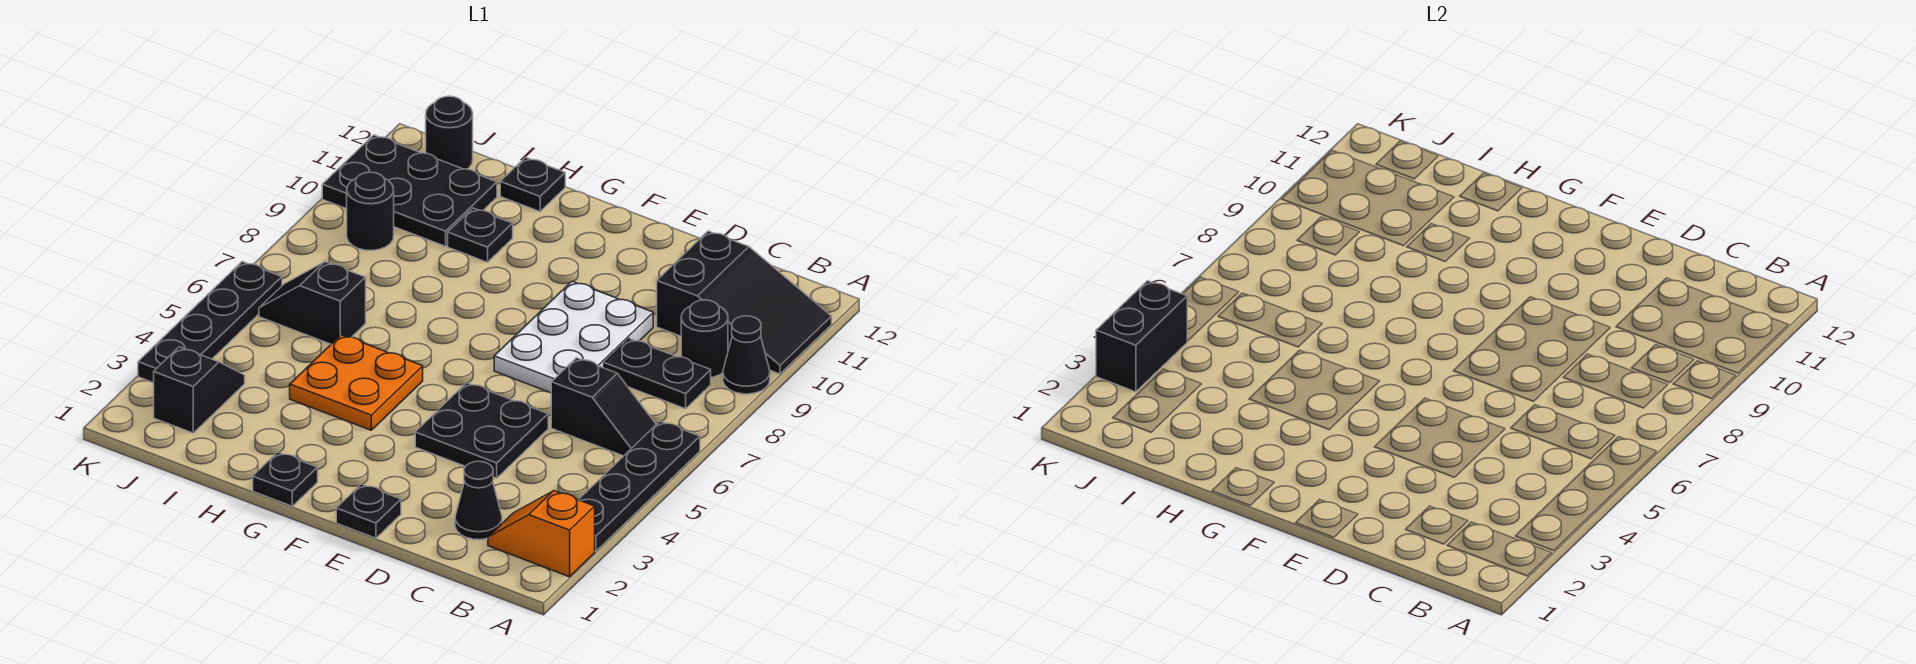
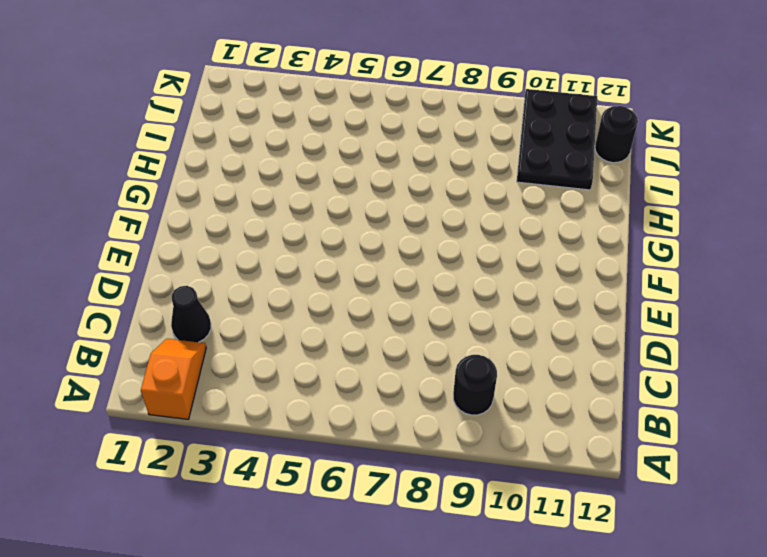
none -> black 1x4 plate [579,421,700,551]
none -> black 1x1 cone [723,316,770,394]
none -> black 2x3 slope [657,231,832,374]

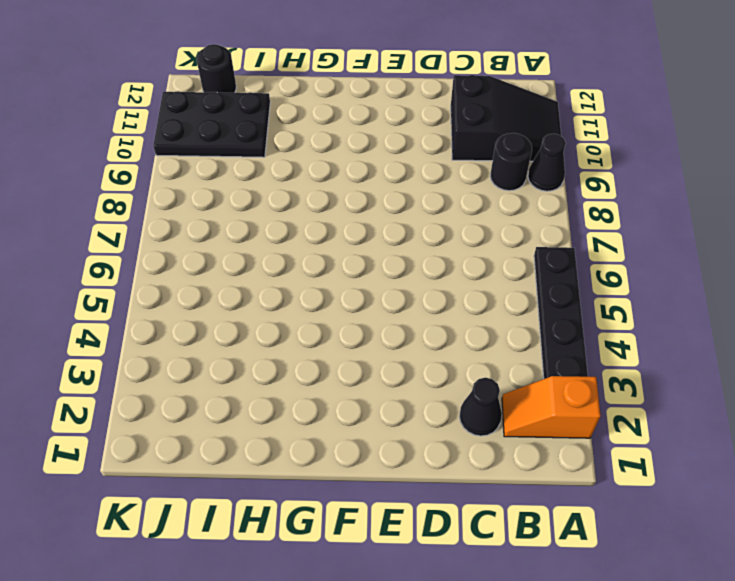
none -> black 1x2 slope [551,358,656,456]
none -> black 1x2 plate [604,339,711,409]
none -> black 2x2 plate [415,383,548,478]

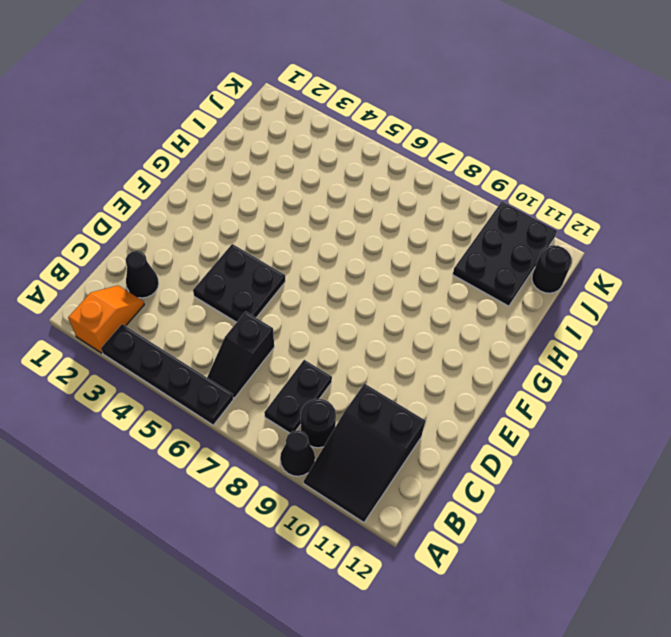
none -> white 2x3 plate [494,281,653,393]
none -> black 1x1 plate [336,484,401,538]
none -> black 1x1 plate [253,452,318,506]

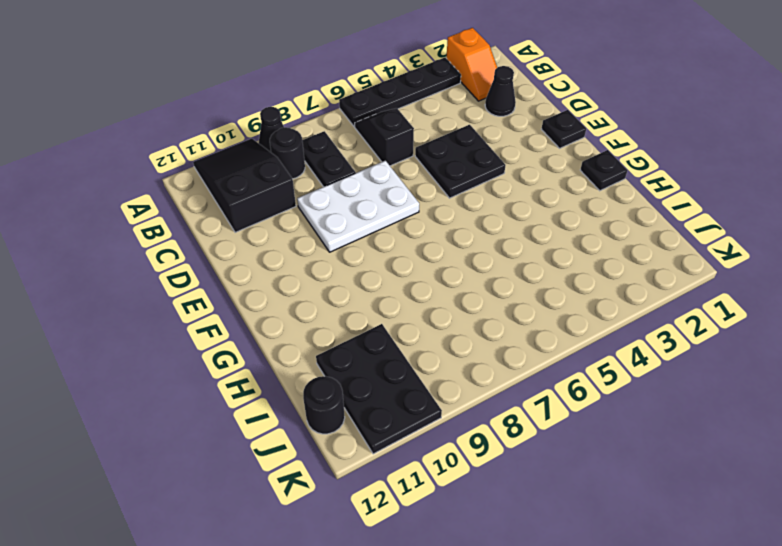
none -> orange 2x2 plate [290,335,423,430]
none -> black 1x1 plate [448,208,513,262]
none -> black 1x1 plate [500,157,565,212]

